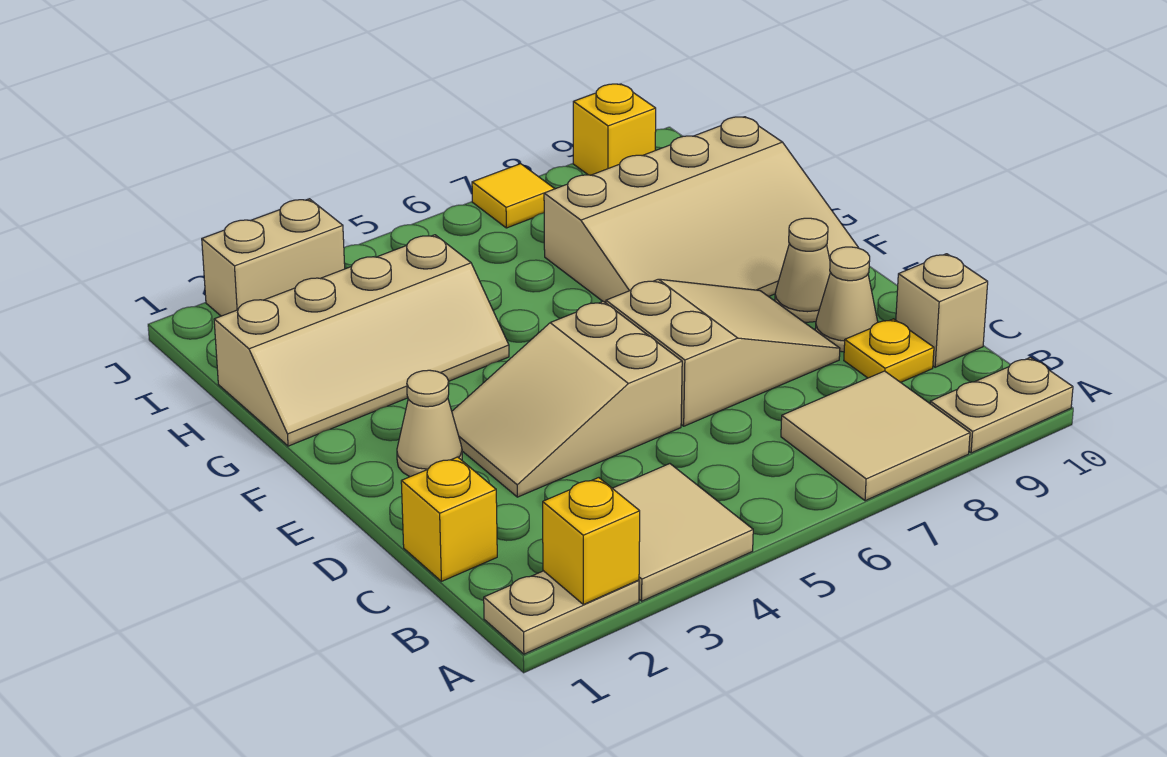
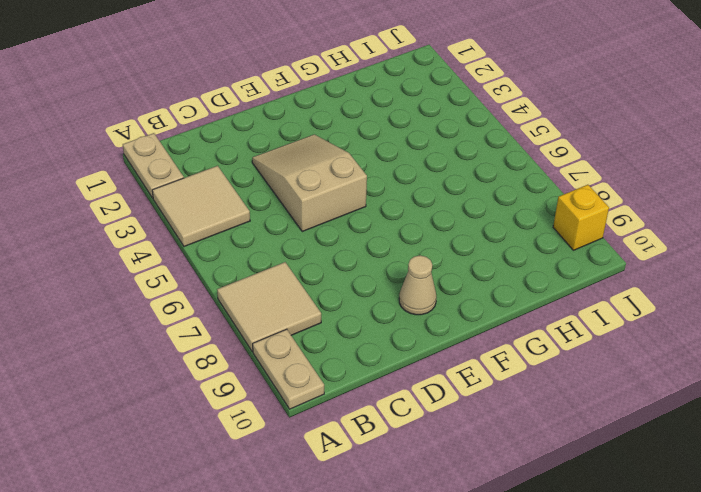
none -> yellow 1x1 brick [401,457,497,581]
none -> yellow 1x1 plate [844,319,934,382]
none -> tan 1x1 brick [896,254,988,367]

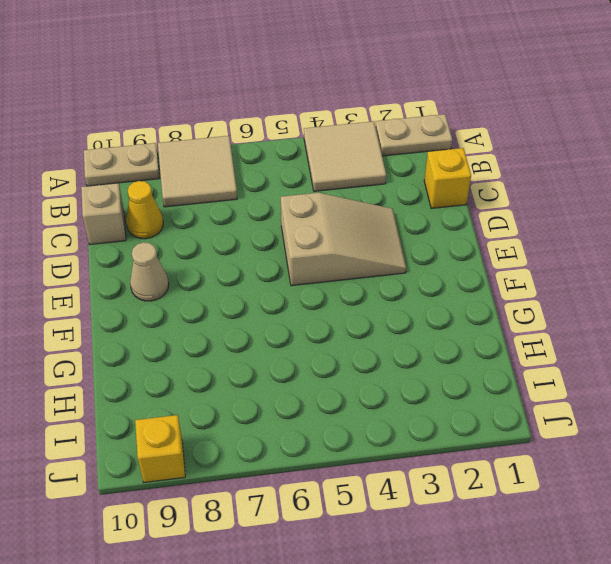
yellow 1x1 cone [126,181,163,239] -> yellow 1x1 plate [844,319,934,382]
none -> tan 2x3 slope [606,279,840,426]
none -> tan 1x1 cone [815,247,878,352]
none -> tan 1x1 cone [397,370,462,477]

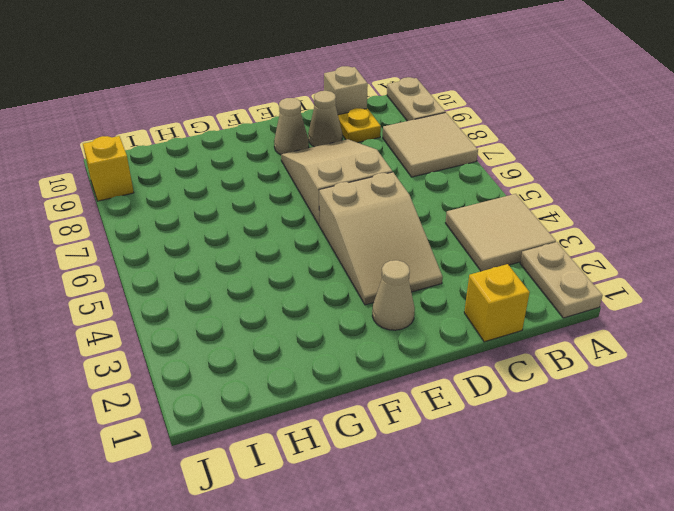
none -> tan 3x4 slope [544,117,858,303]
none -> tan 2x4 slope [214,235,509,446]
none -> tan 1x2 brick [202,199,345,316]

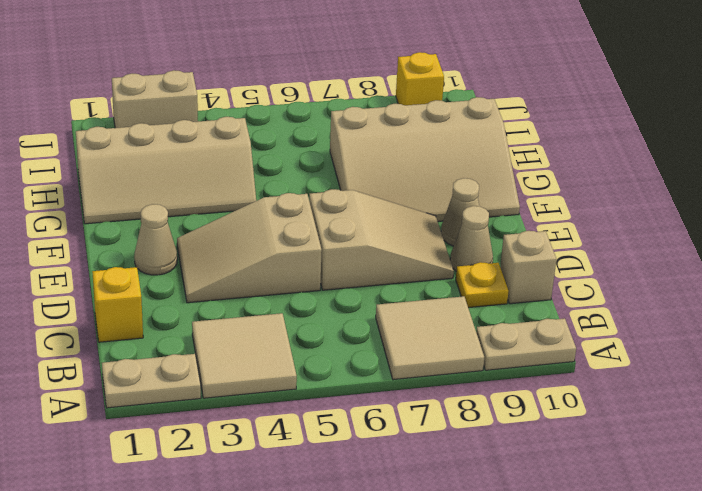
none -> yellow 1x1 tile [472,164,554,228]
none -> yellow 1x1 brick [543,478,640,604]

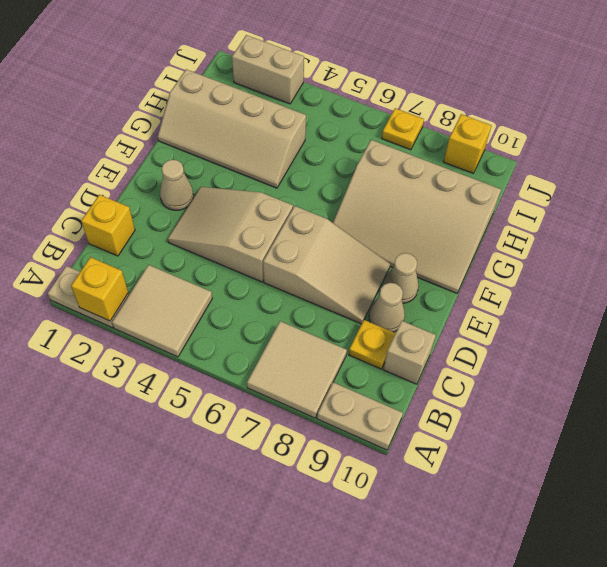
yellow 1x1 plate [382,108,424,150] -> yellow 1x1 tile [472,164,554,228]

